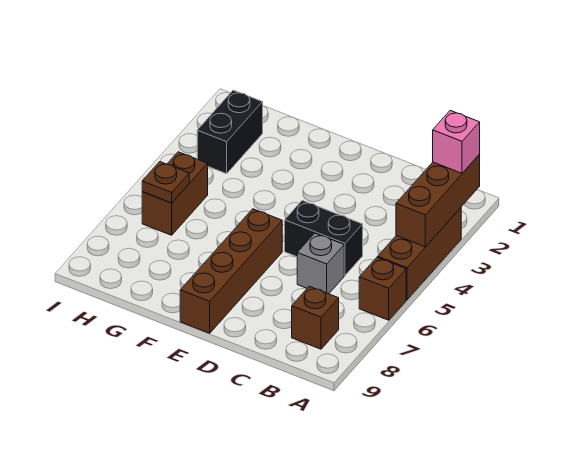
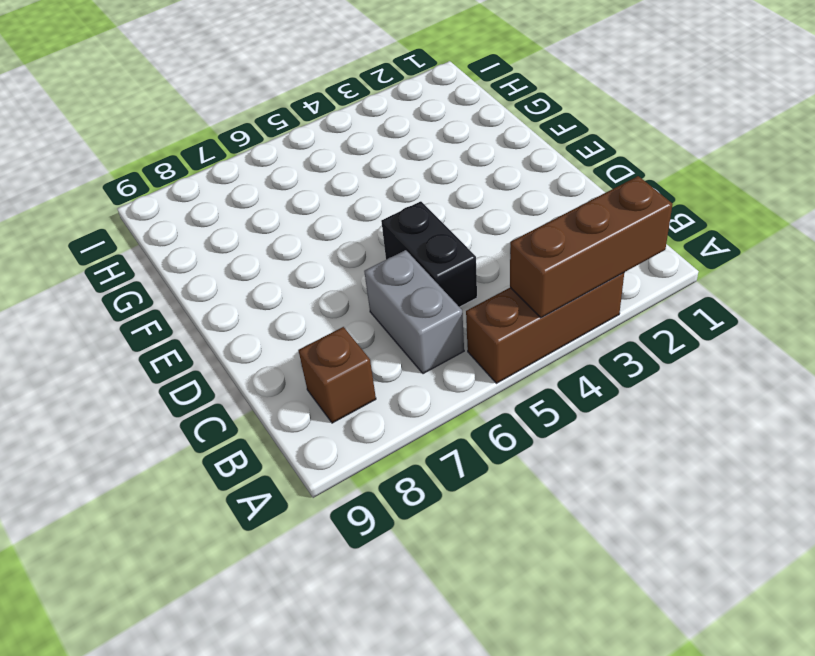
grey 1x2 brick [364,250,464,374] -> grey 1x1 brick [297,233,344,294]
none -> brown 1x1 brick [359,257,406,320]
none -> brown 1x4 brick [180,209,282,333]

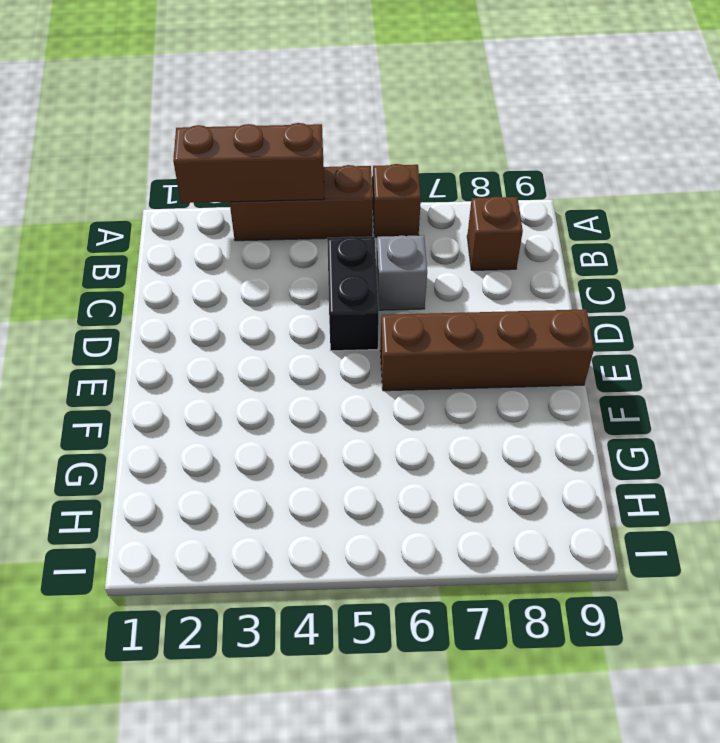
none -> black 1x2 brick [197,90,263,174]
none -> brown 1x2 brick [142,152,208,235]

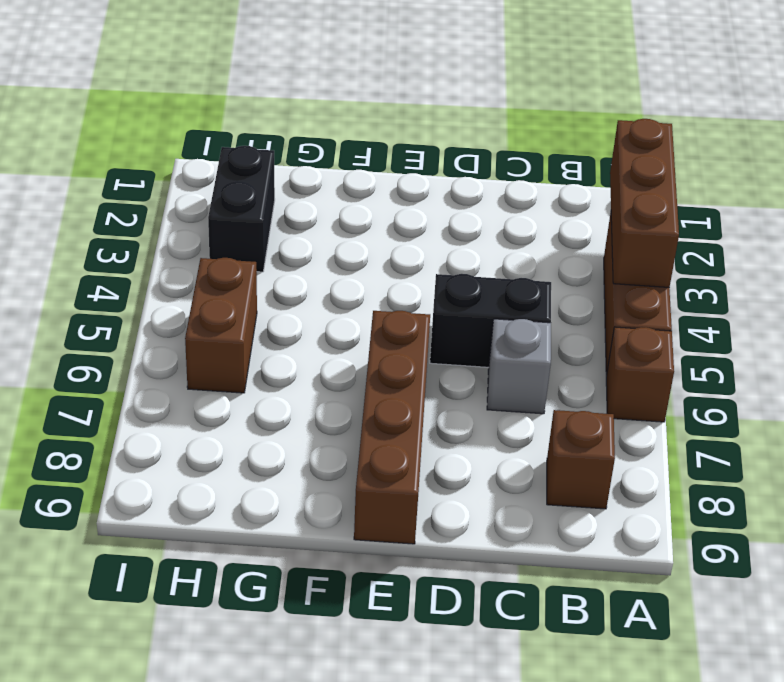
none -> brown 1x1 plate [142,162,189,203]
none -> pink 1x1 brick [433,111,480,173]

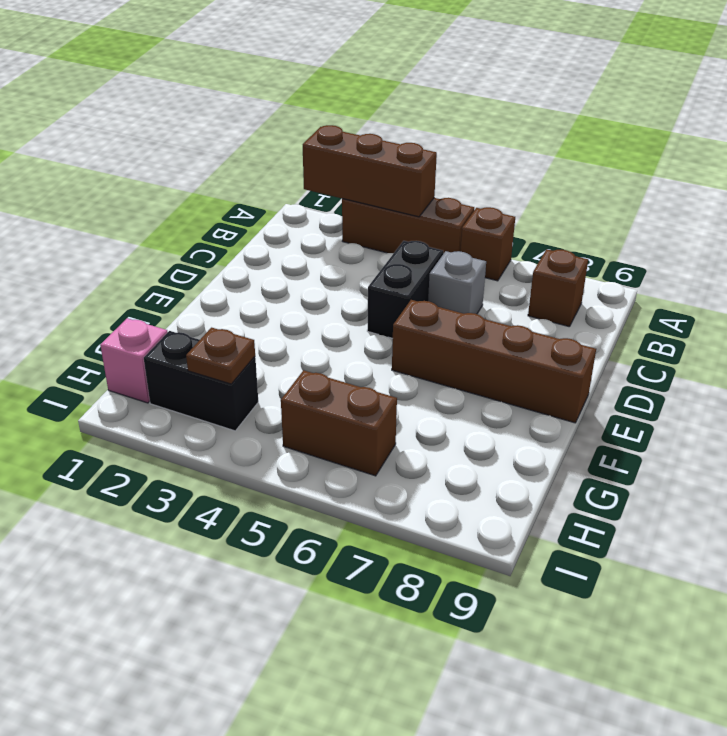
pink 1x1 brick [100,318,168,403] -> pink 1x1 brick moved to [433,111,480,173]
brown 1x1 plate [186,328,255,384] -> brown 1x1 plate moved to [142,162,189,203]

